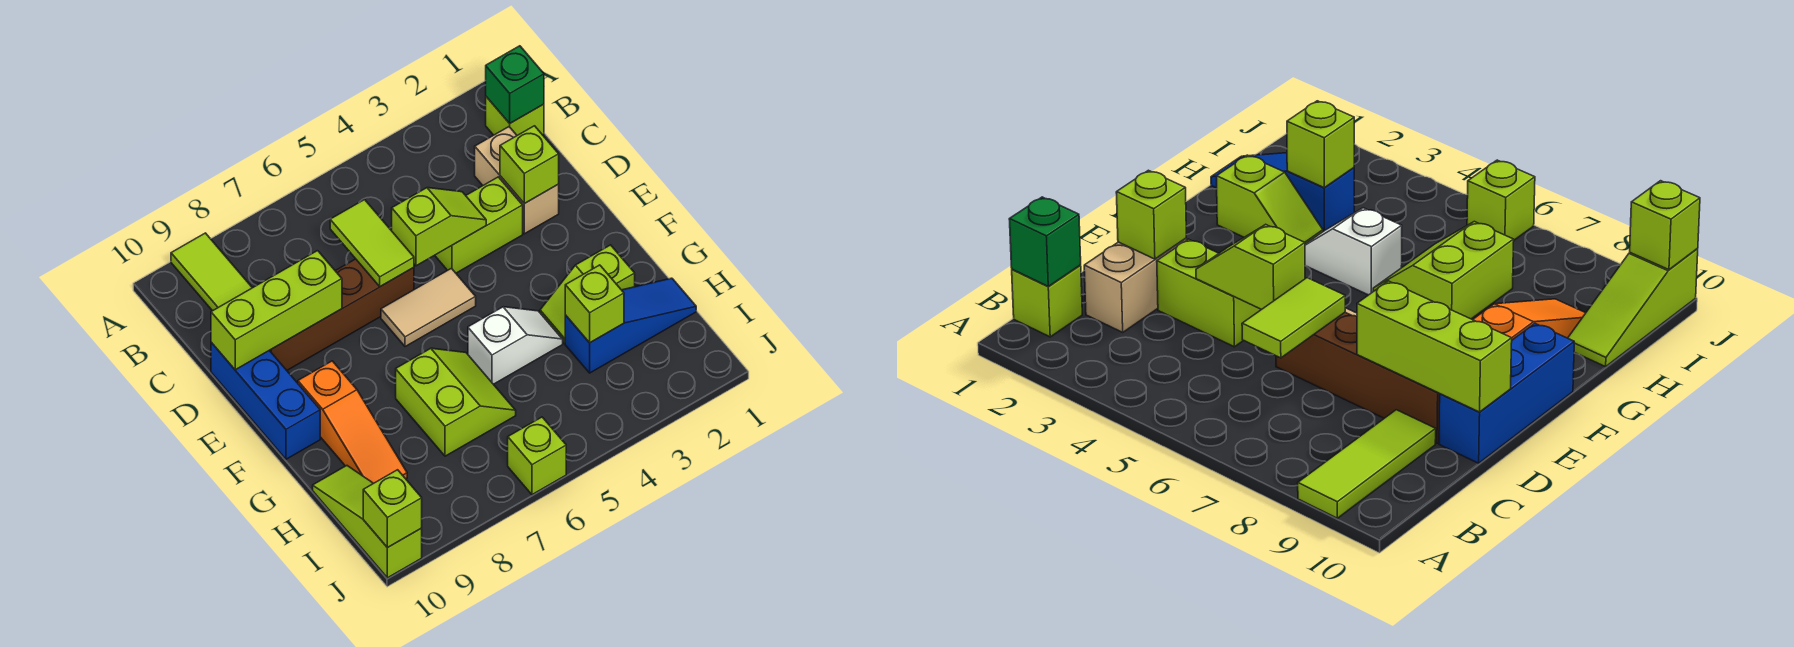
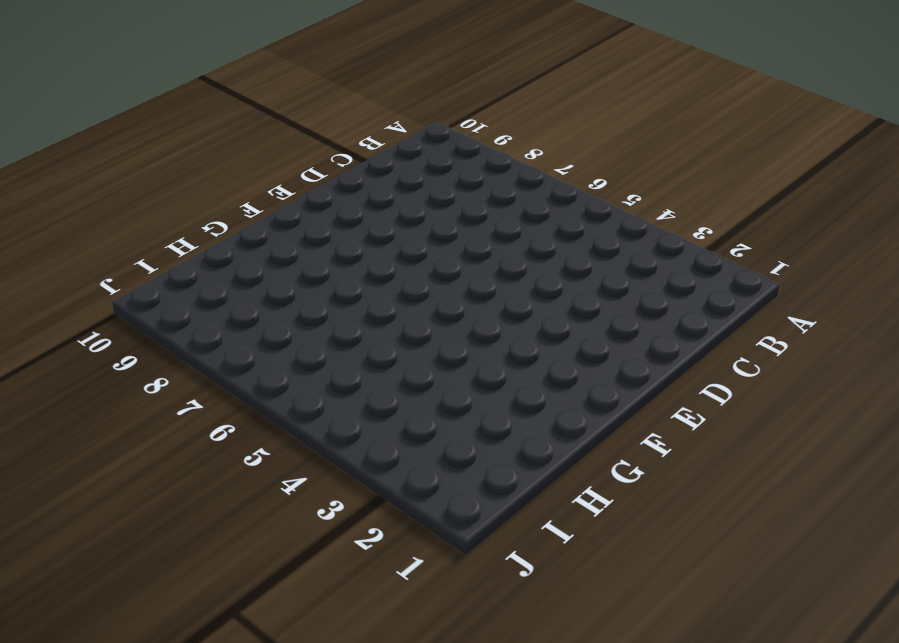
none -> lime 1x3 tile [171,233,252,311]
none -> lime 1x1 brick [486,97,544,135]
none -> tan 1x2 brick [475,127,559,234]

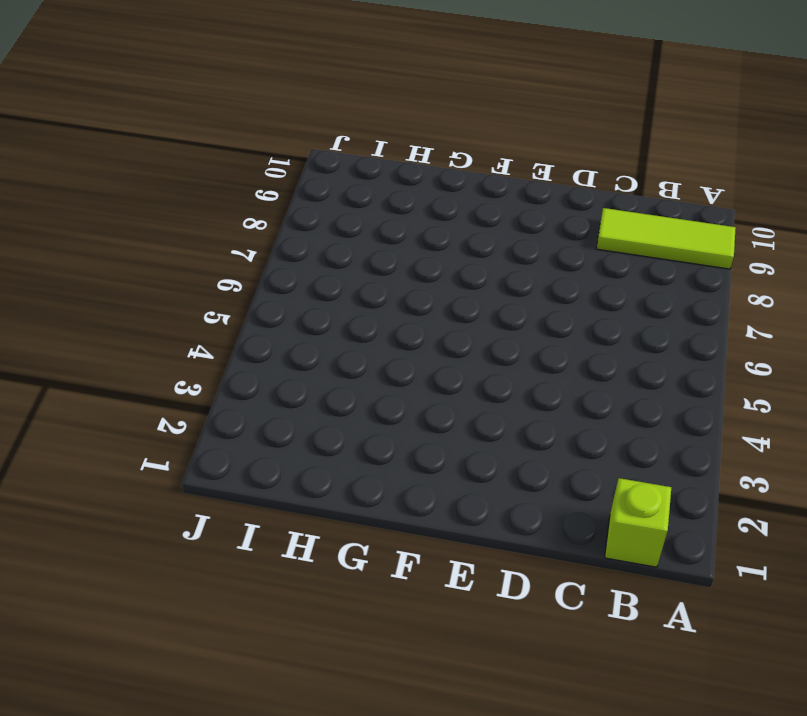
none -> tan 1x2 brick [475,127,559,234]
none -> lime 1x2 brick [435,177,523,273]
none -> brown 1x4 brick [270,259,414,370]

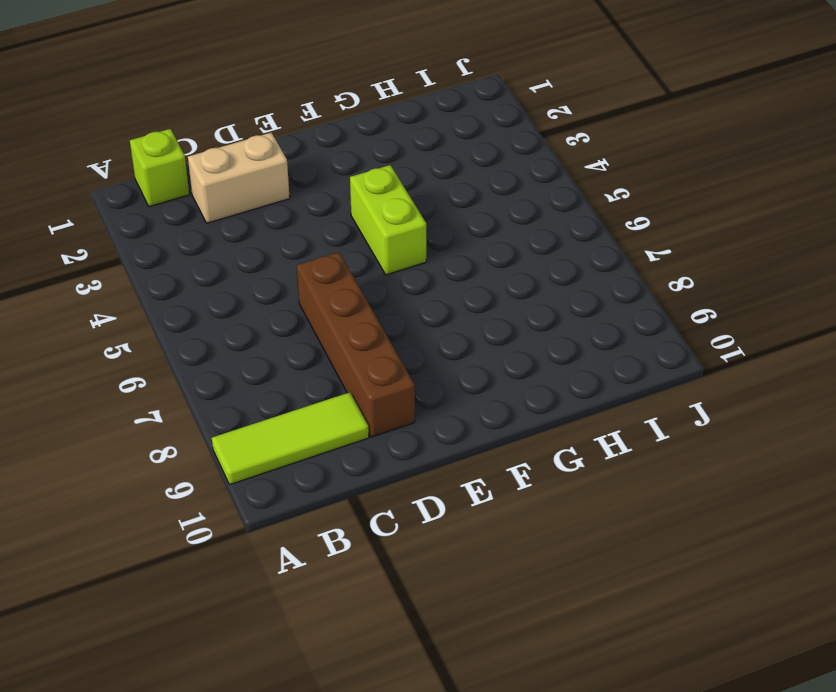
lime 1x2 brick [350,165,426,275] -> lime 1x2 brick moved to [435,177,523,273]
none -> blue 1x3 brick [211,342,320,459]
none -> tan 1x2 tile [381,268,476,347]
none -> orange 1x3 slope [298,361,407,483]

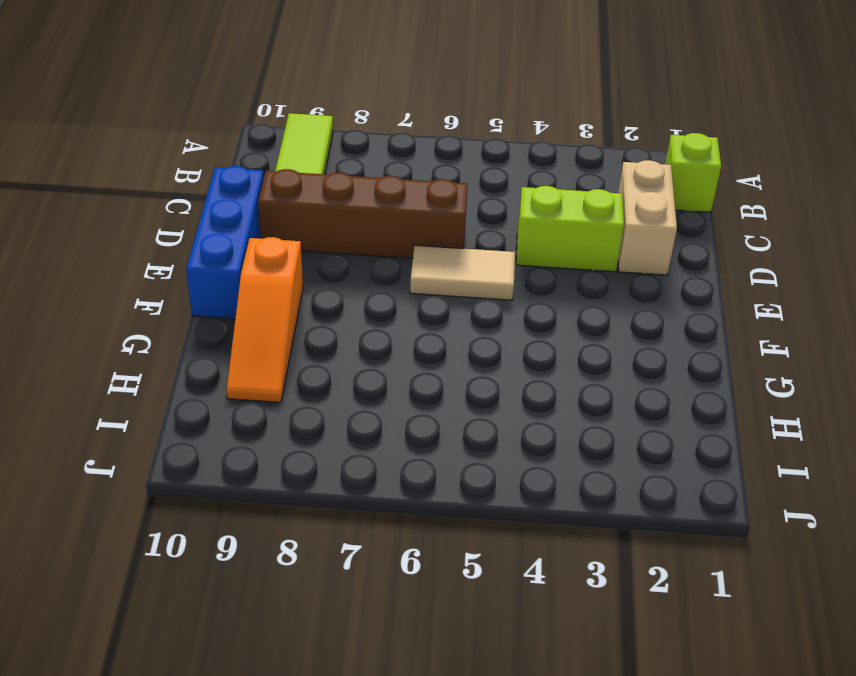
none -> lime 1x2 slope [540,245,635,343]
none -> white 1x2 slope [468,307,563,384]
none -> lime 2x2 slope [396,348,516,456]

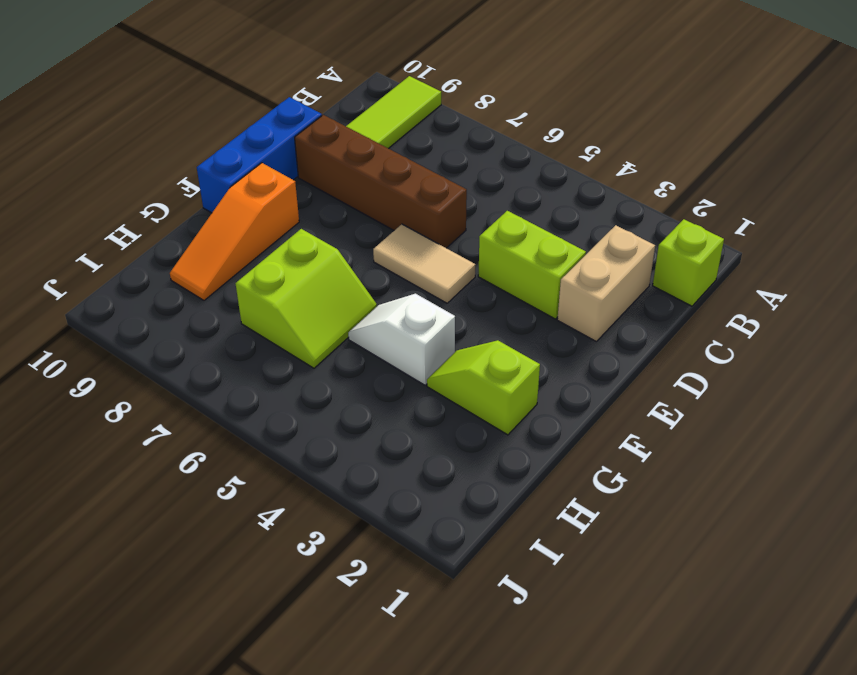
white 1x2 slope [348,294,455,385] -> white 1x2 slope turned to [468,307,563,384]
none -> blue 1x3 slope [565,278,696,373]
none -> lime 1x3 slope [313,466,422,578]
none -> lime 1x1 brick [508,417,566,495]

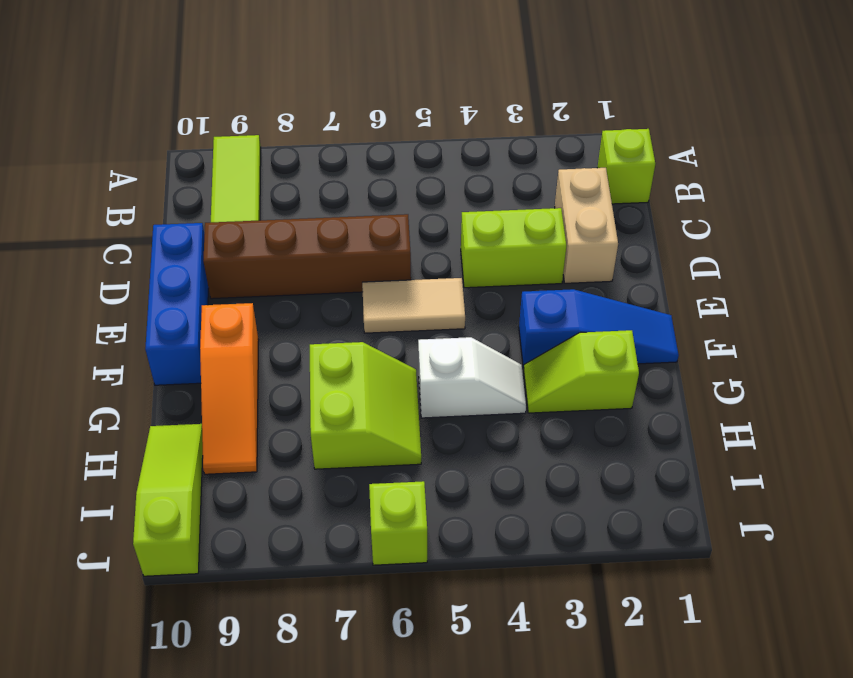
blue 1x3 slope [519,289,679,369] -> blue 1x3 slope moved to [565,278,696,373]
none -> green 1x1 brick [486,46,544,123]
none -> lime 1x2 tile [330,200,414,287]
none -> lime 1x1 brick [500,126,559,204]

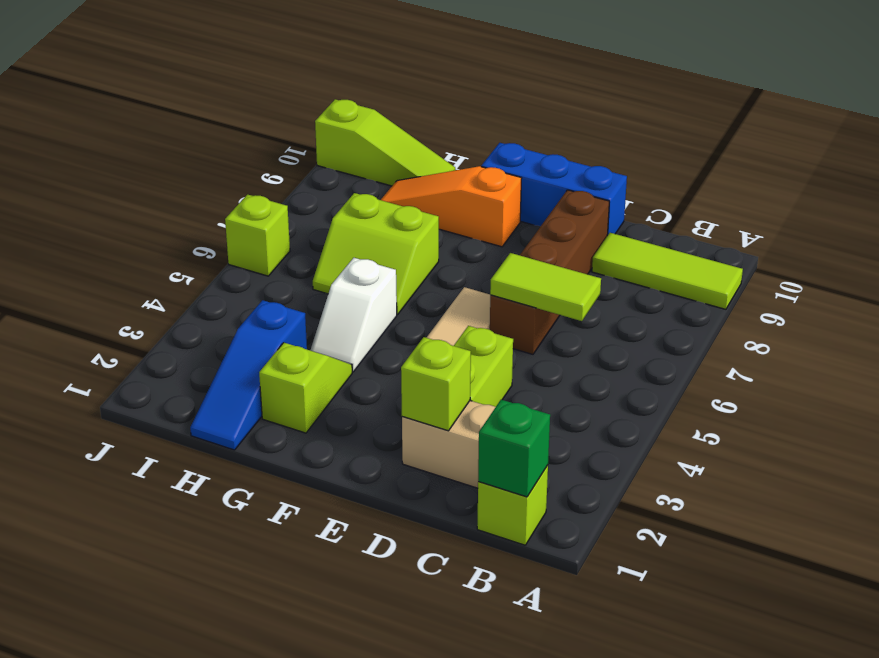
none -> lime 1x2 slope [392,188,486,266]
none -> lime 1x3 brick [211,251,342,370]
none -> lime 1x1 brick [565,265,624,343]

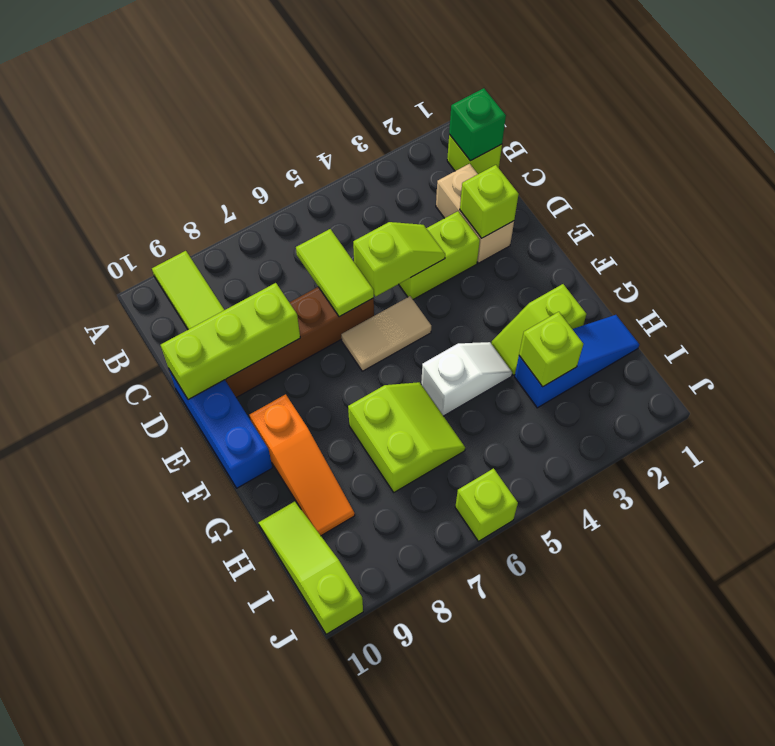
none -> lime 1x1 brick [363,470,422,548]

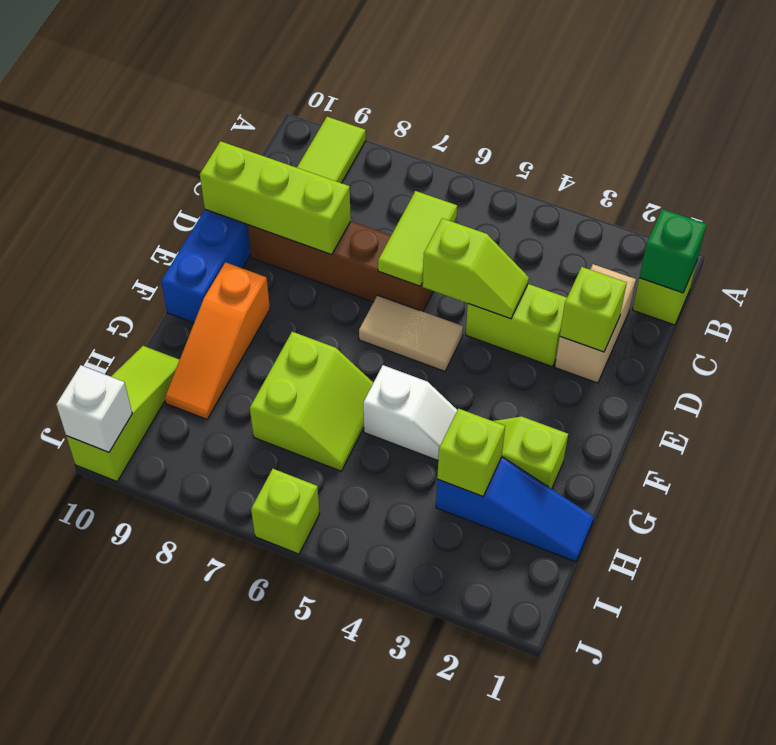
white 1x1 brick [56,365,132,452] -> lime 1x1 brick [363,470,422,548]

